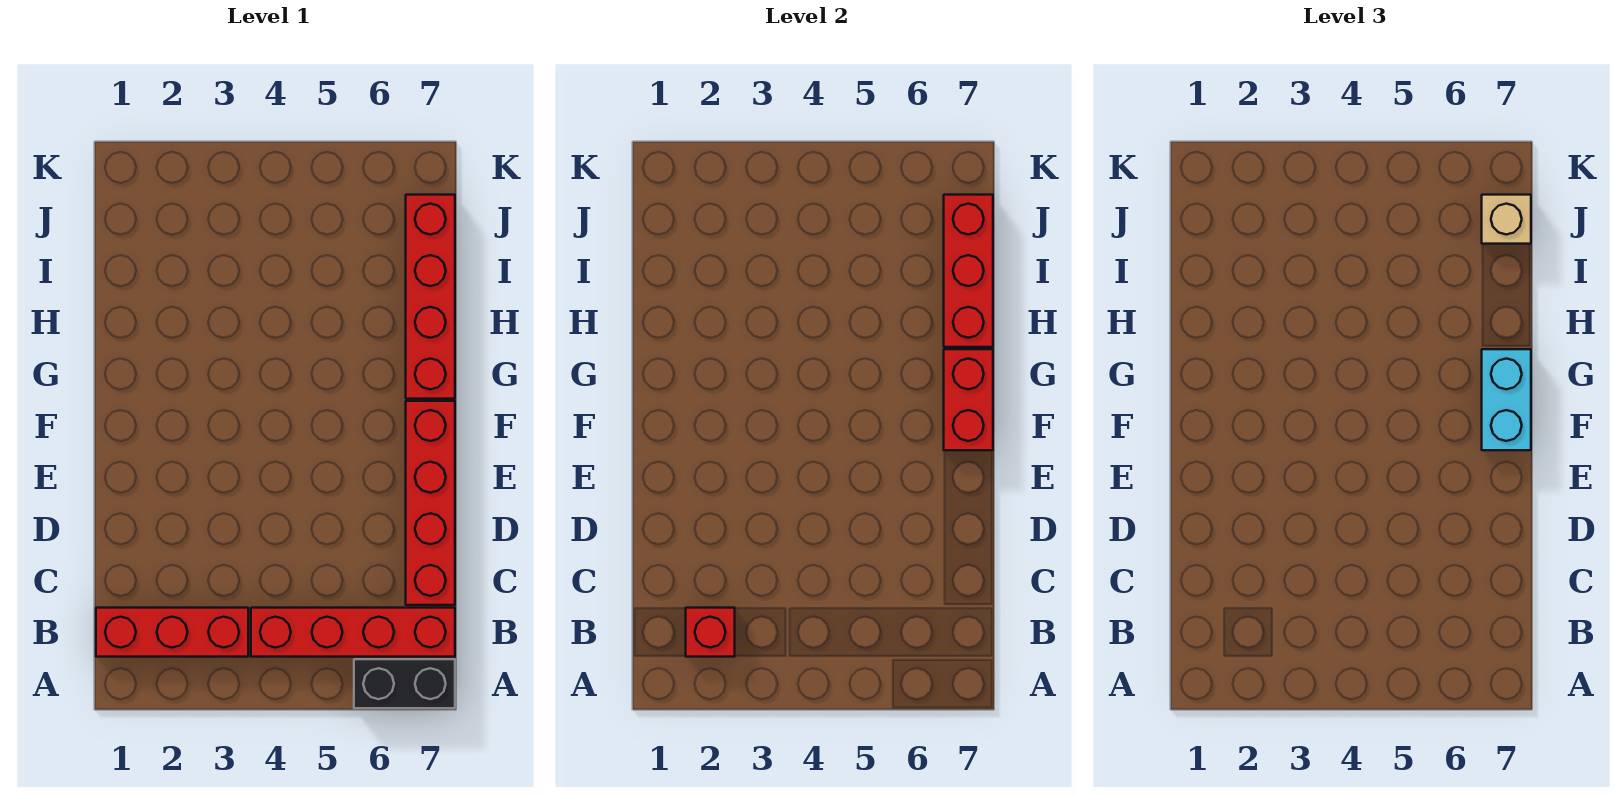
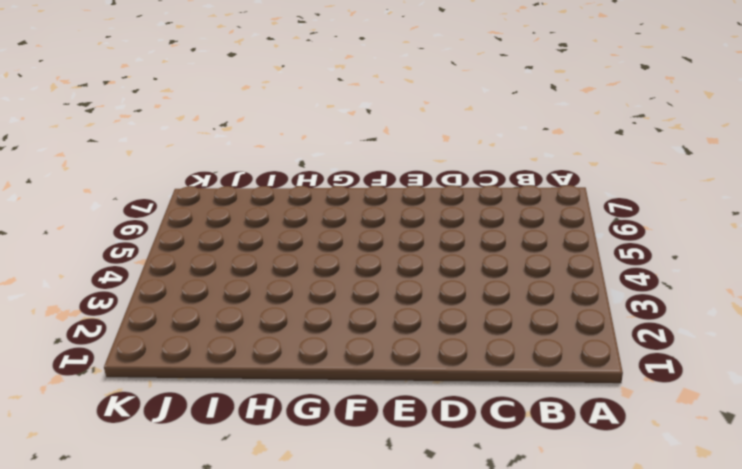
none -> black 1x2 brick [354,659,455,708]
none -> red 1x3 brick [96,608,248,657]

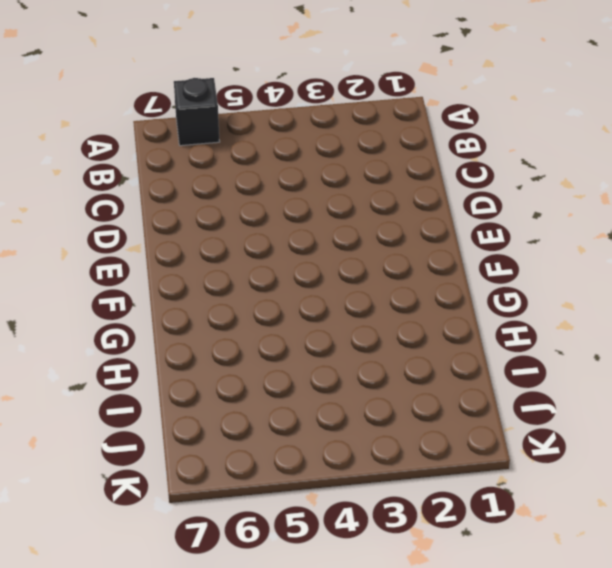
black 1x1 brick [174,78,220,146] -> black 1x2 brick [354,659,455,708]
none -> red 1x3 brick [96,608,248,657]
none -> red 1x4 brick [251,608,455,657]

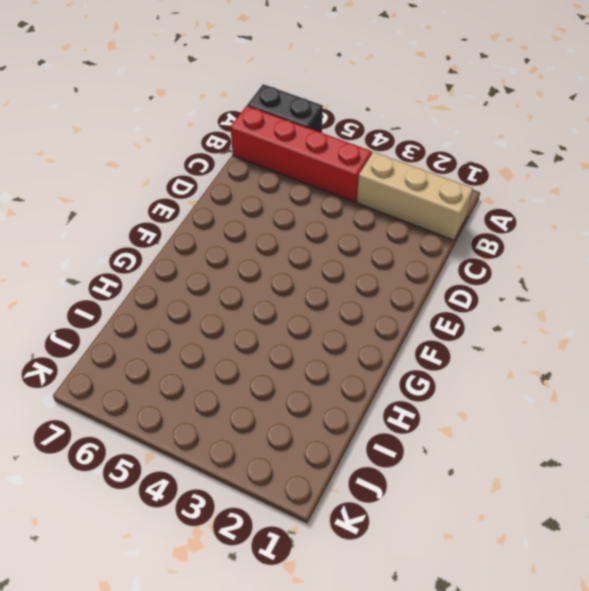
tan 1x3 brick [357,152,473,240] -> red 1x3 brick [96,608,248,657]
none -> red 1x4 brick [406,401,455,605]
none -> red 1x4 brick [406,195,455,399]

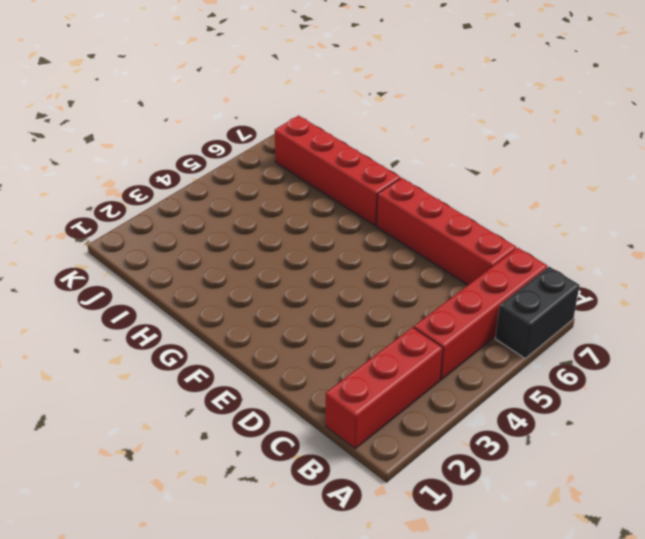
none -> red 1x1 brick [686,608,735,657]
none -> red 1x2 brick [944,349,993,450]

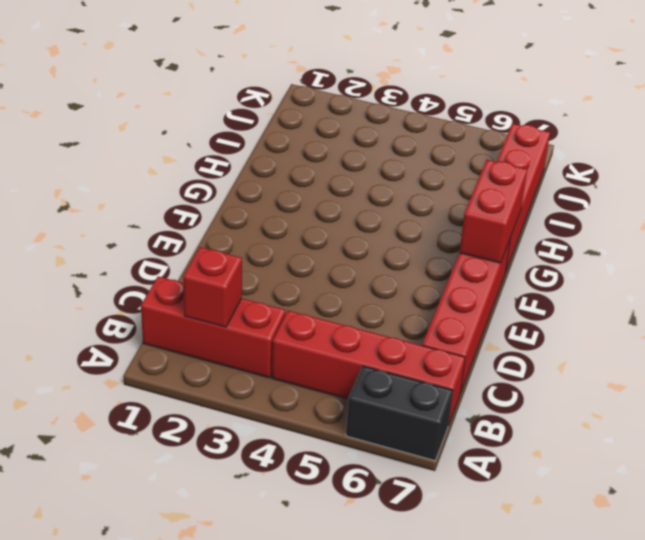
none -> red 1x3 brick [944,195,993,347]
none -> cyan 1x2 brick [1482,349,1531,450]

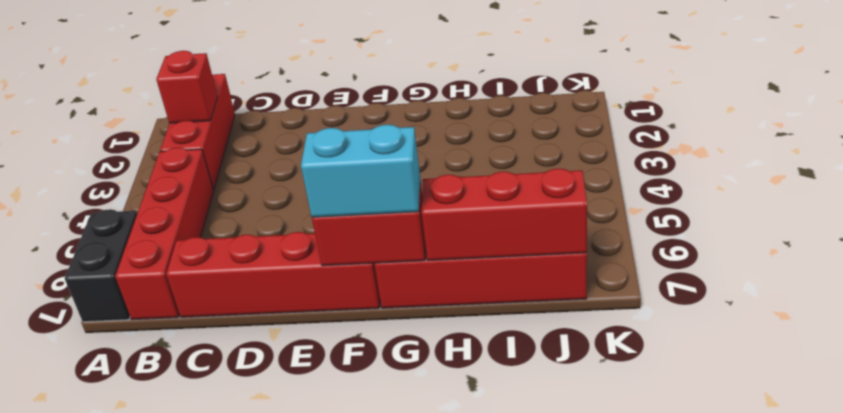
none -> tan 1x1 brick [1482,195,1531,244]

